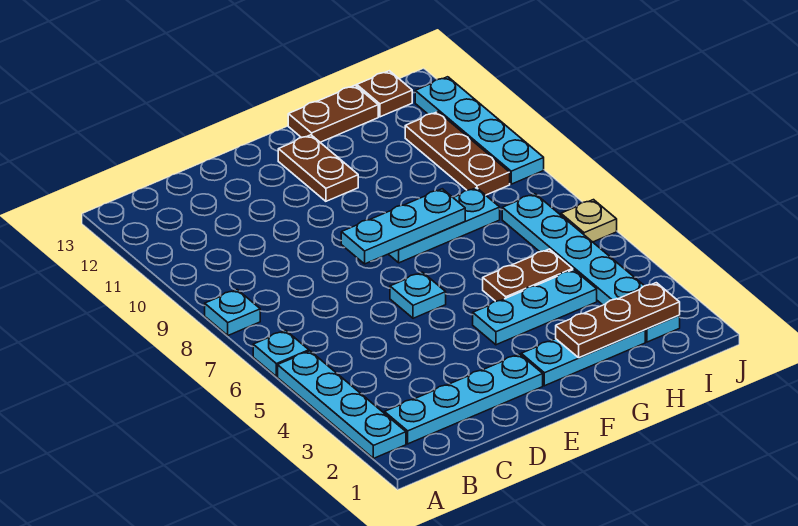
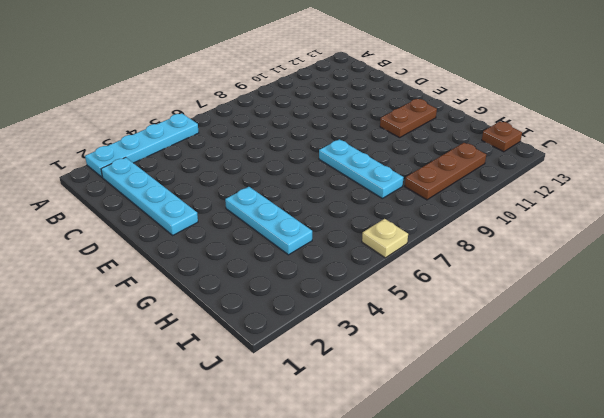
none -> cyan 1x1 plate [253,330,309,376]
none -> cyan 1x1 plate [205,290,260,335]
none -> cyan 1x1 plate [390,272,446,318]

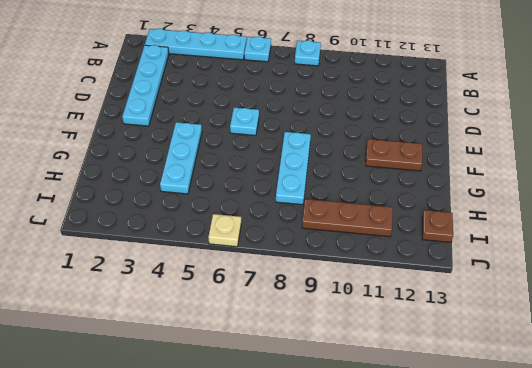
none -> cyan 1x3 plate [521,330,645,386]
none -> brown 1x2 plate [483,249,573,301]
none -> brown 1x2 plate [288,85,378,142]

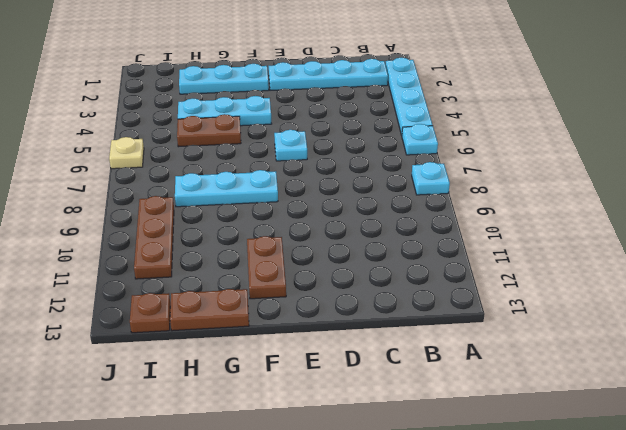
none -> cyan 1x6 plate [502,194,680,342]
none -> cyan 1x4 plate [415,77,544,184]
none -> cyan 1x3 plate [341,189,465,264]

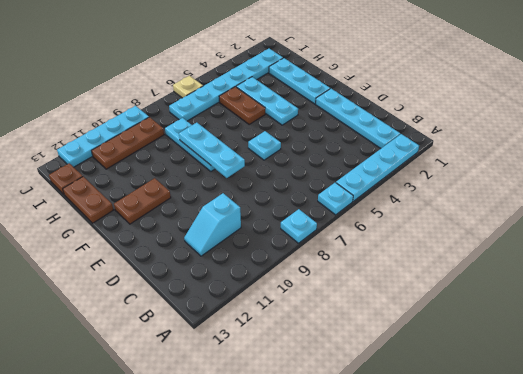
cyan 1x2 slope [184,193,241,256] -> none
none -> brown 1x3 plate [556,283,680,358]

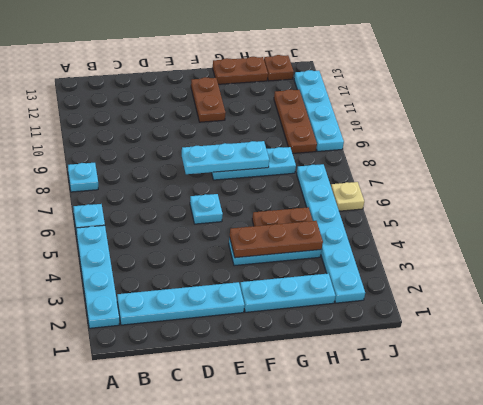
brown 1x3 plate [230,221,323,258] -> brown 1x3 plate moved to [556,283,680,358]

